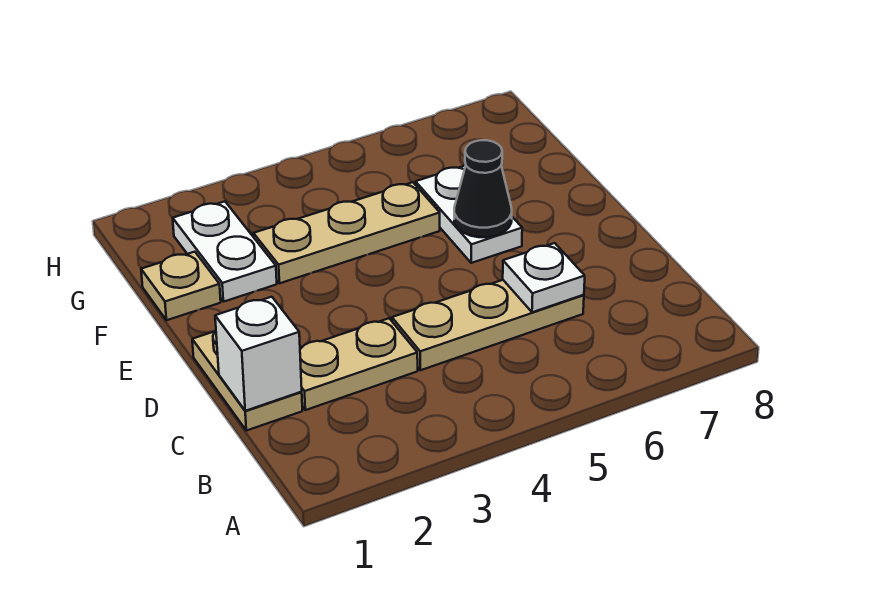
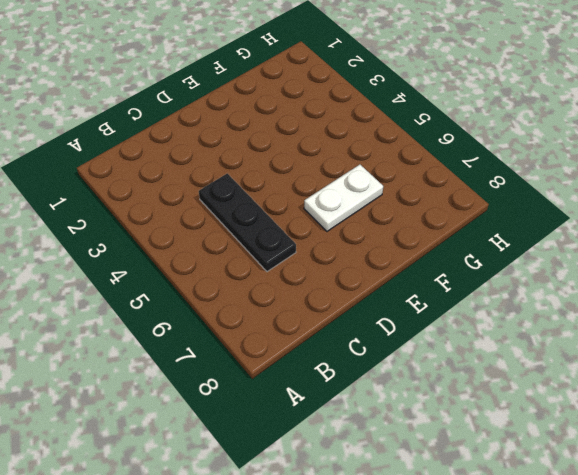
black 1x3 plate [199,173,296,272] -> tan 1x3 plate [392,280,584,370]
none -> tan 1x2 plate [192,331,302,431]
none -> tan 1x2 plate [300,318,418,410]

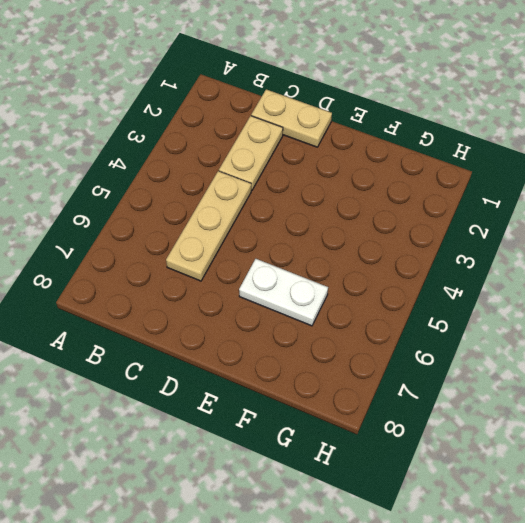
none -> tan 1x1 plate [141,252,221,320]
none -> white 1x2 plate [173,202,277,302]

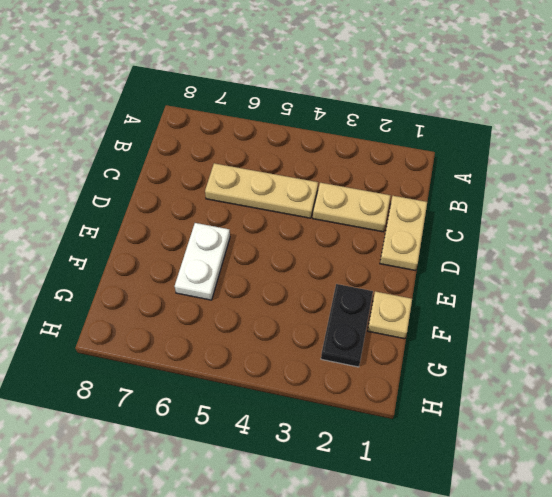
black 1x2 plate [321,284,373,367] -> white 1x2 plate [173,202,277,302]
none -> tan 1x3 plate [253,182,440,283]
none -> white 1x1 brick [215,297,302,411]

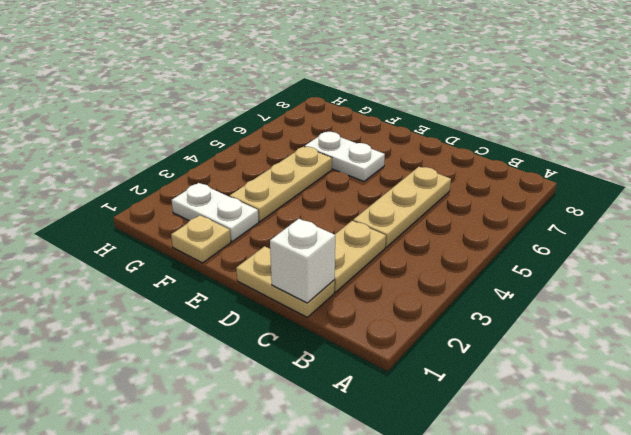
none -> white 1x1 plate [503,243,585,312]
none -> black 1x1 cone [454,140,512,237]

